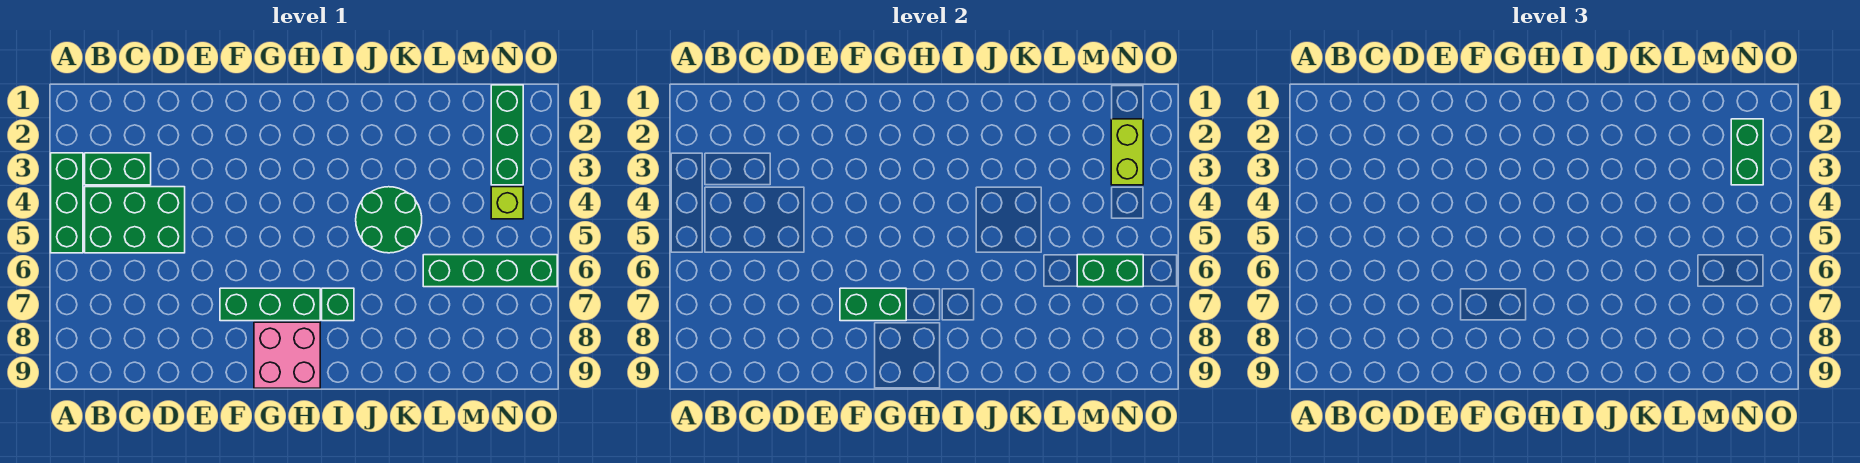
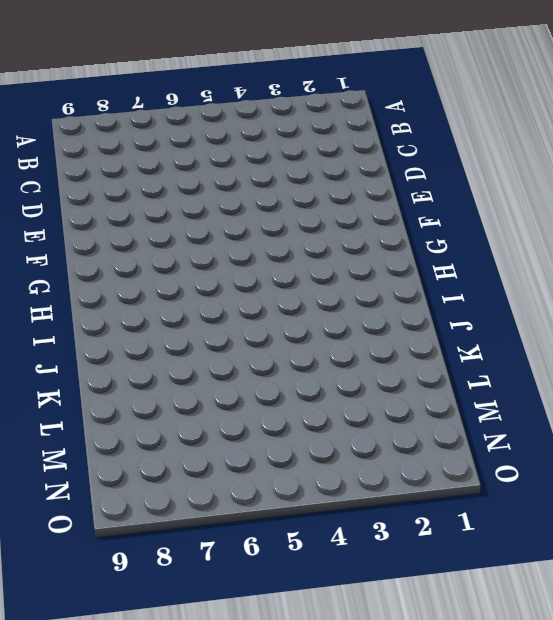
none -> green 1x3 brick [51,153,83,253]
none -> green 1x2 brick [85,153,151,185]
none -> green 2x3 brick [85,187,185,253]

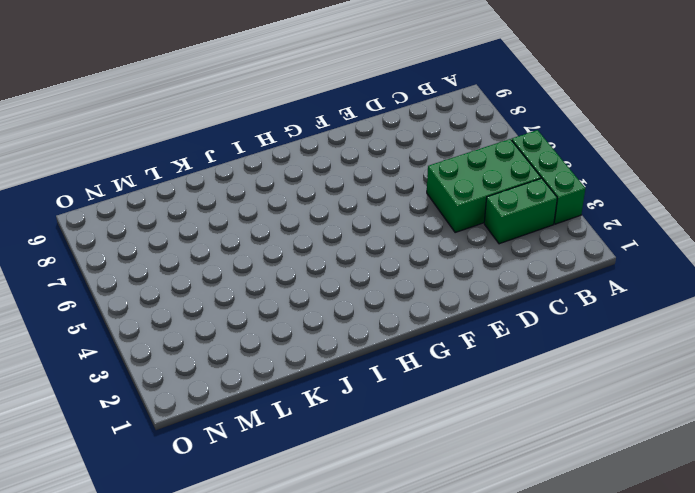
none -> green 1x3 brick [220,288,320,321]
none -> pink 2x2 brick [254,322,320,388]
none -> green 1x1 brick [322,288,354,321]

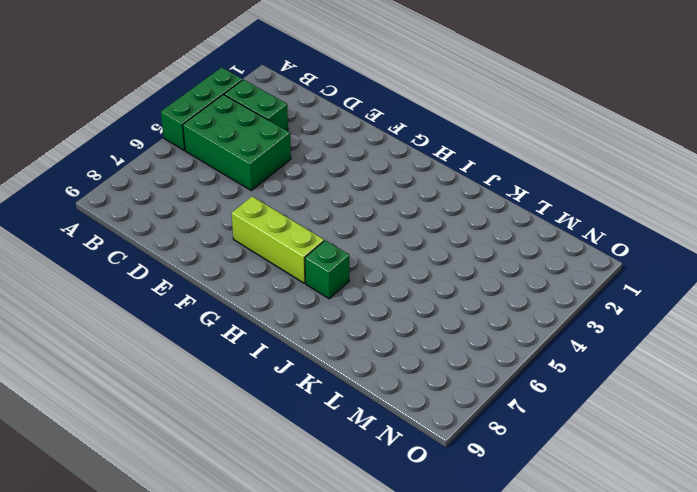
lime 1x3 brick [232,196,324,283] -> green 1x3 brick [220,288,320,321]
none -> pink 2x2 brick [254,322,320,388]
none -> green 2x2 round brick [356,187,422,253]
none -> green 1x4 brick [423,255,557,287]

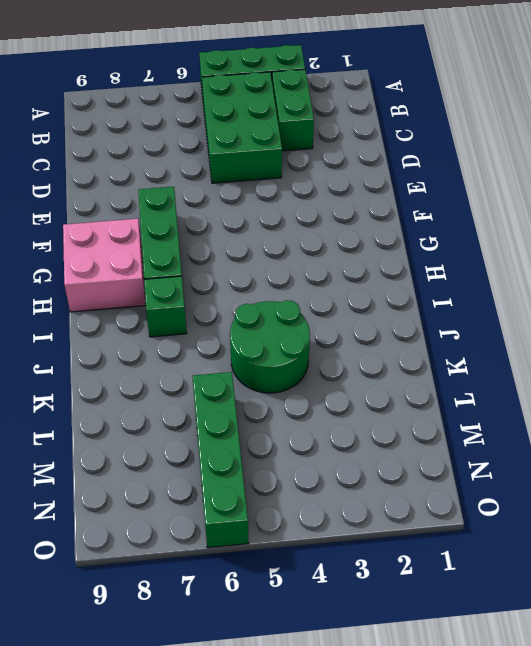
none -> green 1x3 brick [491,85,523,185]
none -> lime 1x1 brick [491,187,523,219]
none -> green 1x2 brick [840,288,906,321]

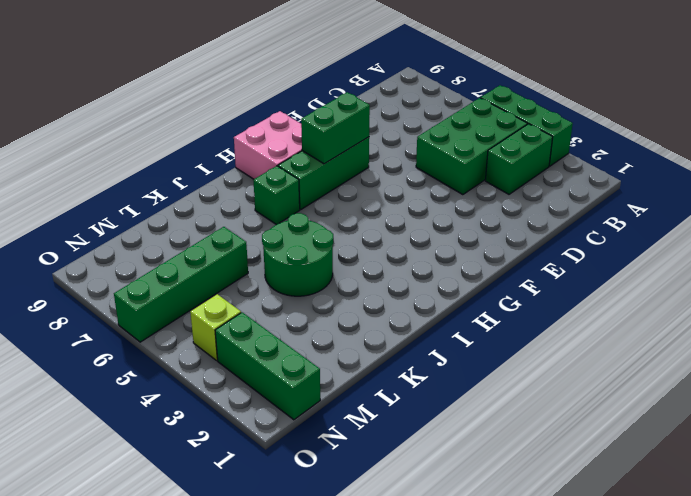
none -> green 1x2 brick [1077,255,1143,287]
none -> lime 1x2 brick [1111,119,1143,185]
none -> green 1x2 brick [1731,119,1763,185]

